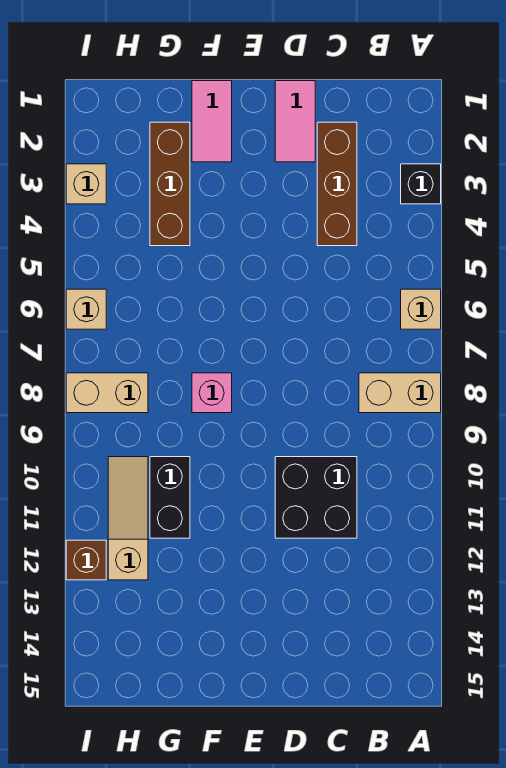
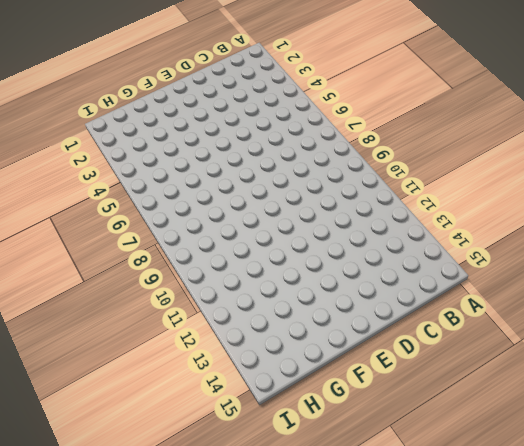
none -> black 1x1 brick [401,164,441,204]
none -> tan 1x1 brick [401,289,441,329]
none -> tan 1x2 brick [359,373,441,413]

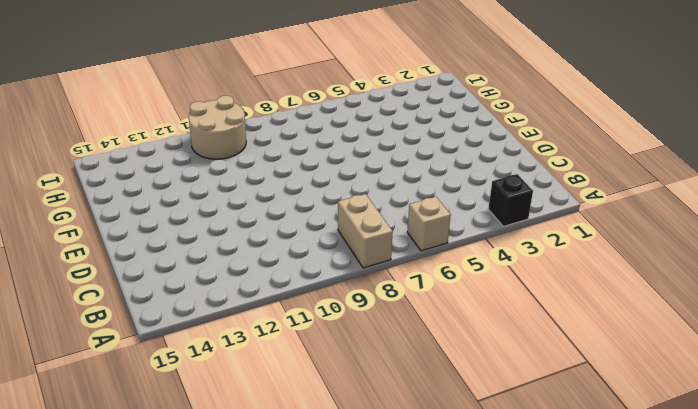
tan 2x2 round brick [189,95,246,159] -> tan 1x3 slope [108,457,148,580]
none -> brown 1x3 brick [317,122,357,246]
none -> black 2x2 brick [275,457,357,538]
none -> pink 1x2 tile [275,81,315,162]

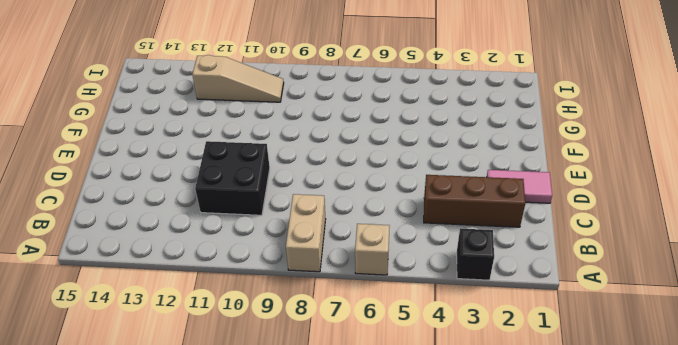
none -> pink 1x2 tile [192,81,232,162]
none -> pink 1x1 brick [192,373,232,413]
none -> brown 1x3 brick [150,122,190,246]

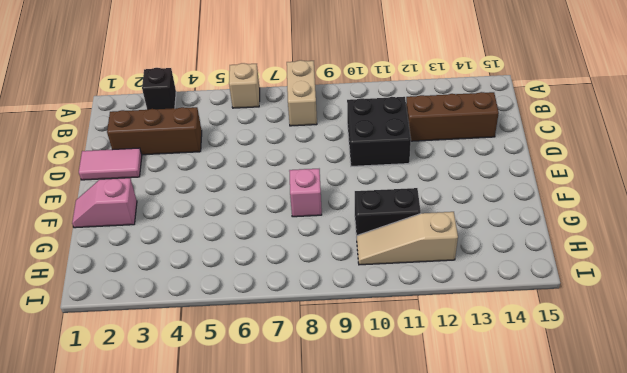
brown 1x3 brick [406,92,499,141] -> brown 1x3 brick moved to [150,122,190,246]
pink 1x2 slope [72,178,137,228] -> pink 1x2 tile [192,81,232,162]
none -> tan 1x2 brick [66,373,148,413]
none -> tan 1x1 brick [66,164,106,204]
none -> tan 1x1 brick [66,289,106,329]

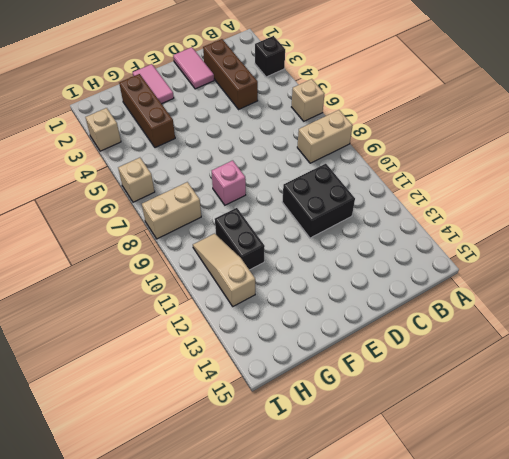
none -> brown 1x1 brick [66,540,106,580]

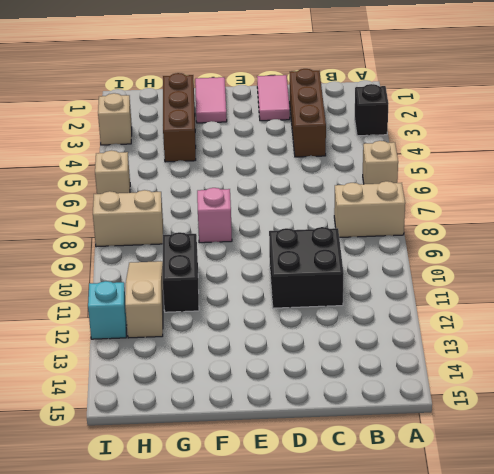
cyan 1x1 brick [88,281,127,339] -> brown 1x1 brick [66,540,106,580]

